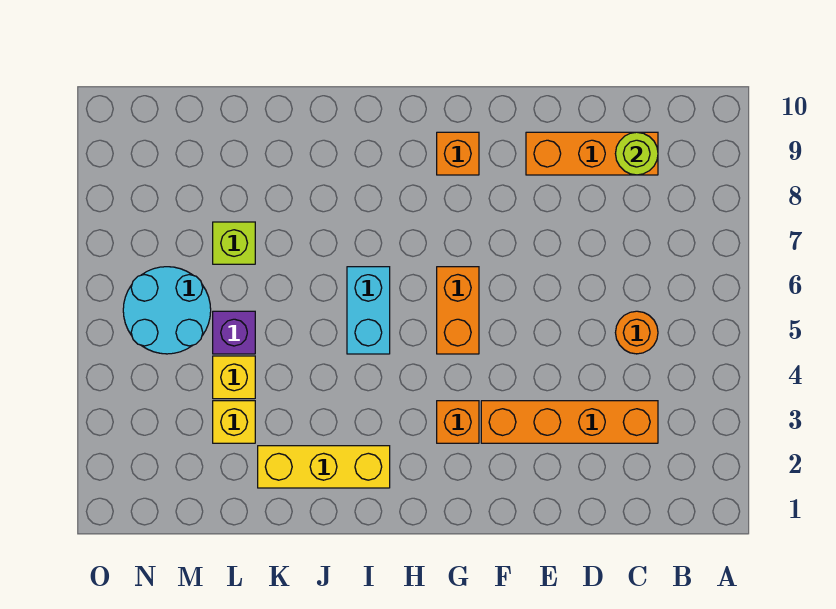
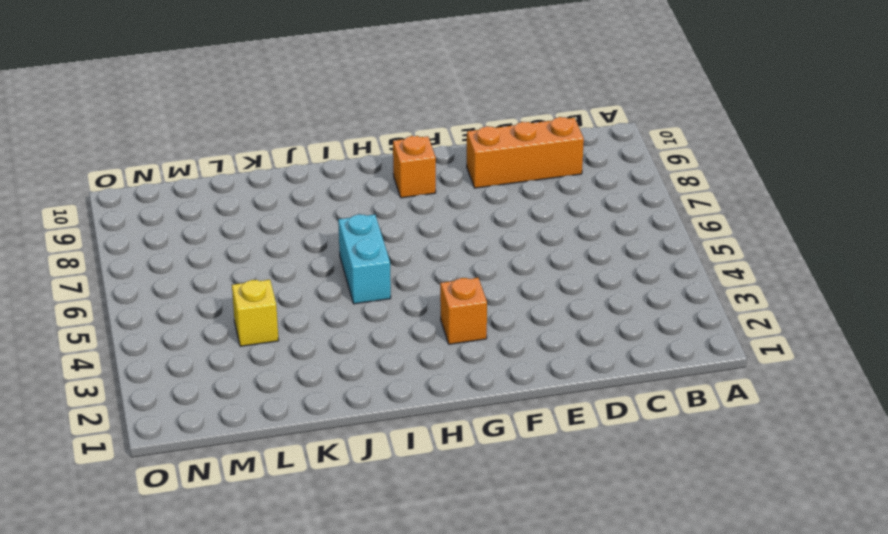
none -> orange 1x4 brick [481,401,658,443]
none -> orange 1x1 round brick [615,311,658,354]
none -> orange 1x2 brick [437,267,479,354]

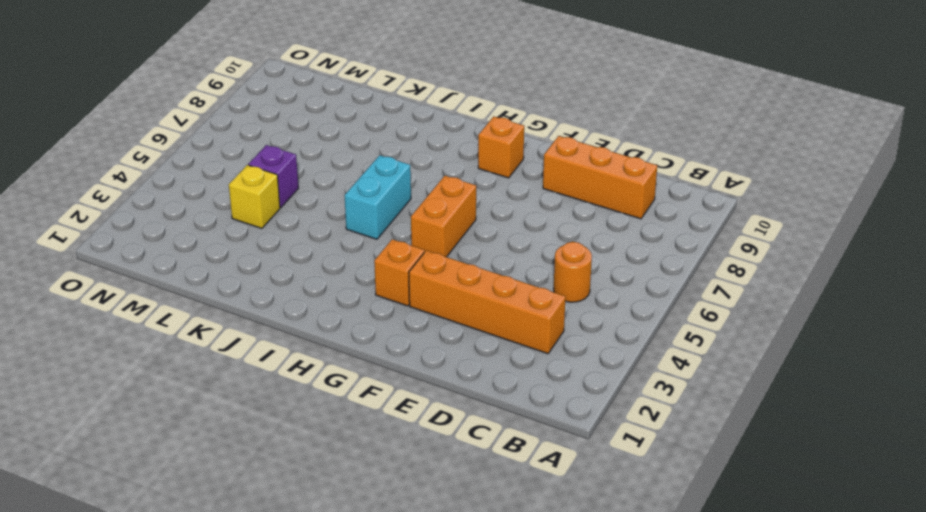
none -> yellow 1x3 brick [258,446,390,488]
none -> yellow 1x1 brick [213,401,255,443]
none -> lime 1x1 brick [213,222,255,264]

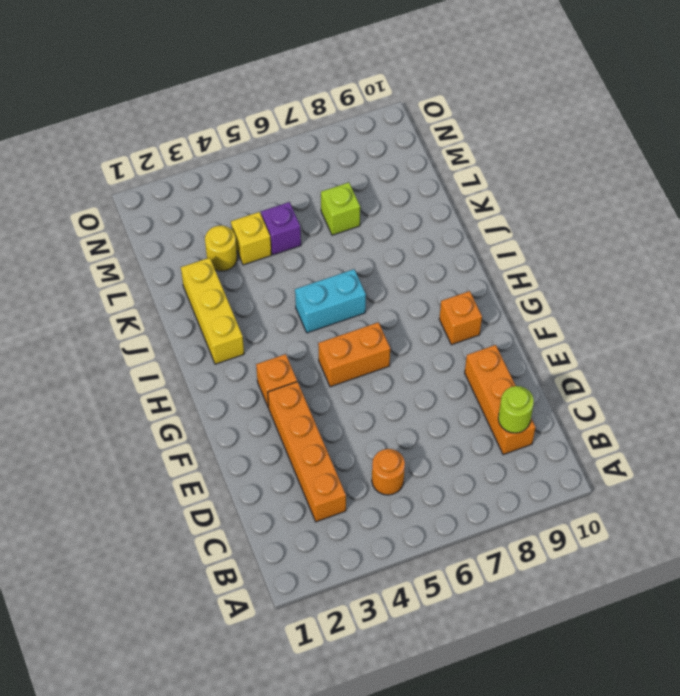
yellow 1x1 round brick [205,226,237,271] -> yellow 1x1 brick [213,401,255,443]
none -> cyan 2x2 round brick [123,267,211,354]

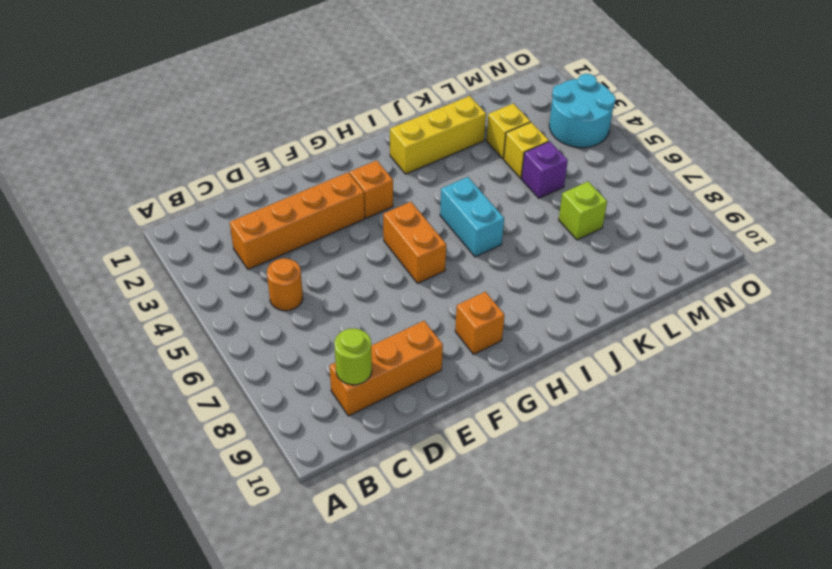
cyan 2x2 round brick [549,74,616,148] -> cyan 2x2 round brick moved to [123,267,211,354]

